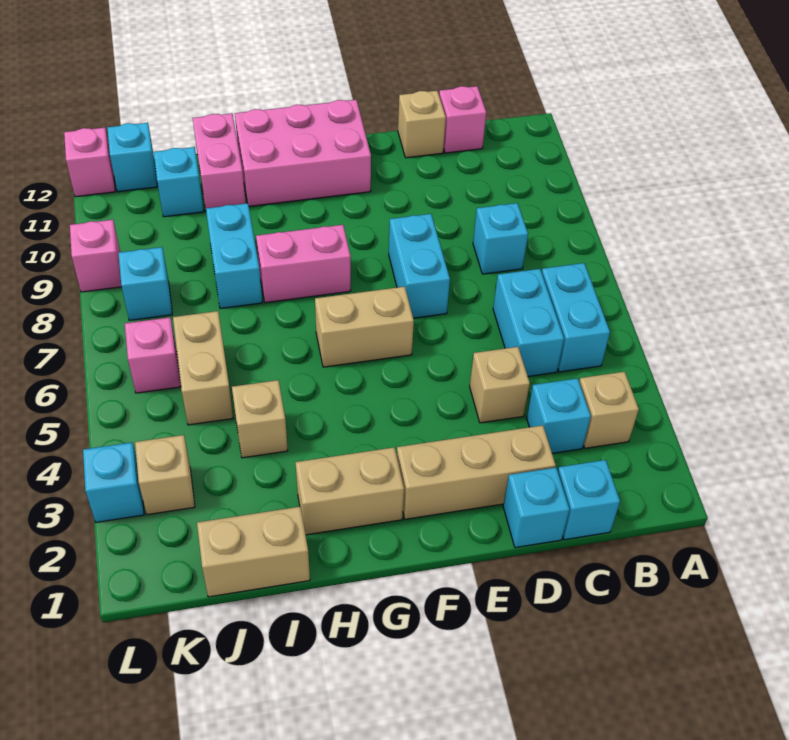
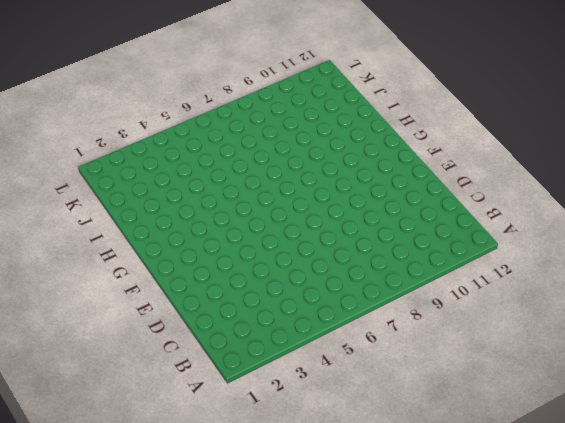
none -> tan 1x1 brick [579,372,639,448]
none -> cyan 1x2 brick [542,263,610,372]
none -> cyan 1x1 brick [558,460,620,540]

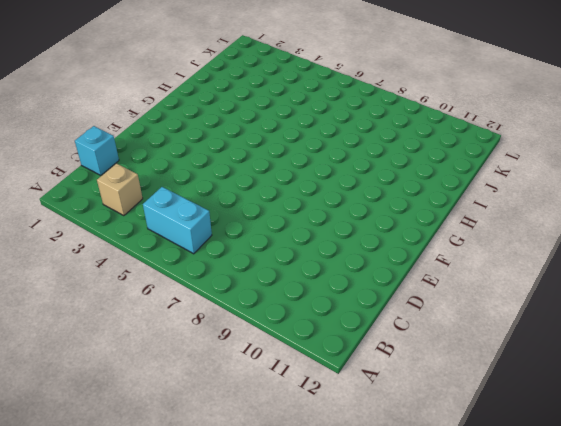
none -> cyan 1x1 brick [527,378,591,453]
none -> cyan 1x2 brick [493,269,564,376]
none -> cyan 1x1 brick [473,203,528,274]

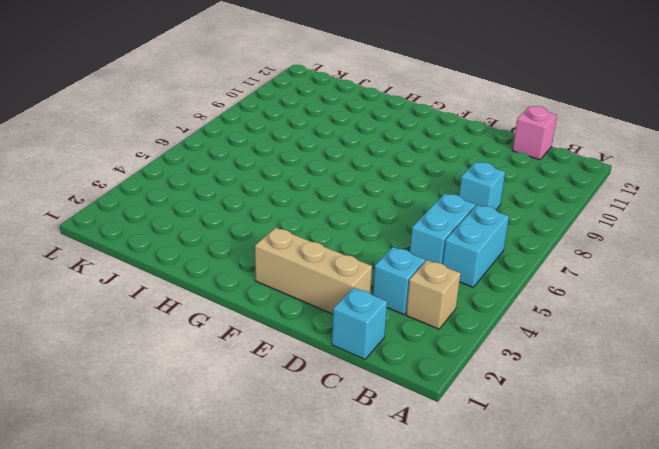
none -> cyan 1x1 brick [503,467,570,548]
none -> tan 1x1 brick [470,347,530,423]
none -> tan 1x1 brick [398,91,446,158]

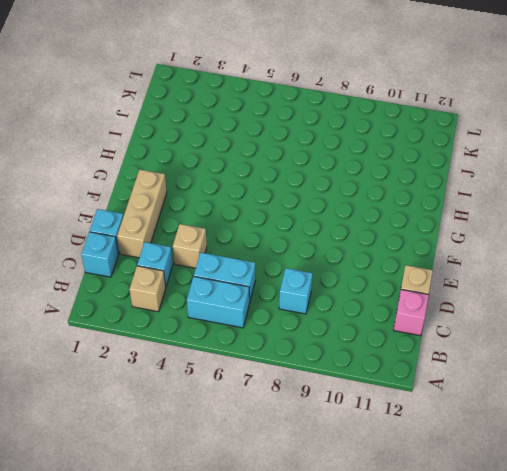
none -> cyan 1x2 brick [389,214,450,318]
none -> tan 1x2 brick [315,287,414,367]
none -> pink 2x3 brick [235,100,371,206]

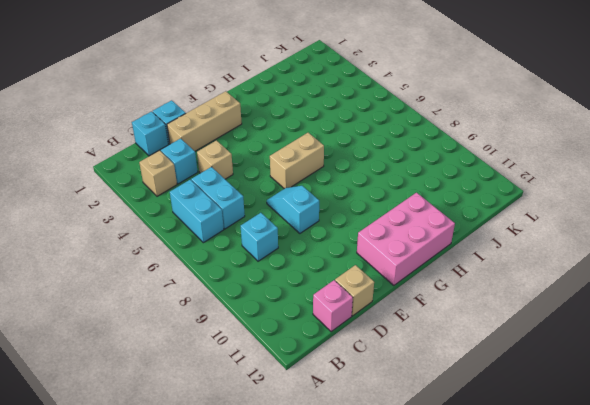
cyan 1x2 slope [267,186,319,233] -> cyan 1x2 brick [389,214,450,318]
none -> tan 1x2 brick [295,447,404,535]
none -> pink 1x2 brick [256,225,351,303]
none -> tan 1x2 brick [197,507,310,597]

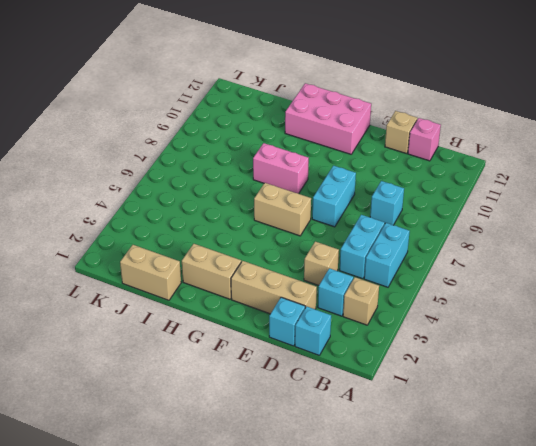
none -> tan 1x1 brick [232,380,288,458]
none -> cyan 1x2 brick [206,203,262,309]
none -> pink 1x2 brick [193,113,246,210]

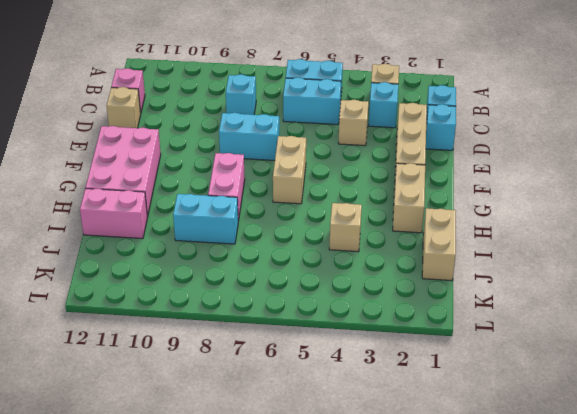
none -> tan 1x2 brick [173,311,233,425]
none -> cyan 1x1 brick [154,147,204,217]
none -> tan 1x1 brick [135,435,195,515]

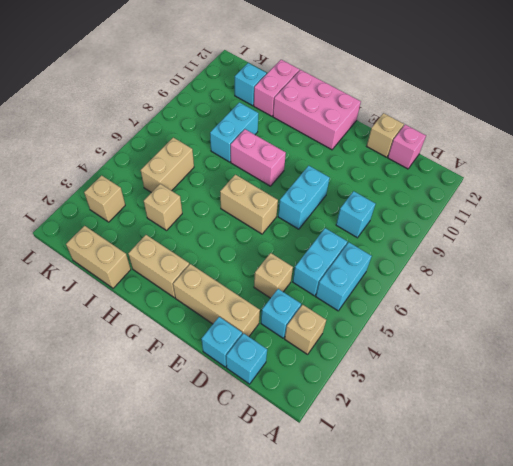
none -> pink 1x1 brick [125,317,181,393]
none -> cyan 1x1 brick [118,247,172,320]
none -> cyan 1x1 brick [108,123,158,192]

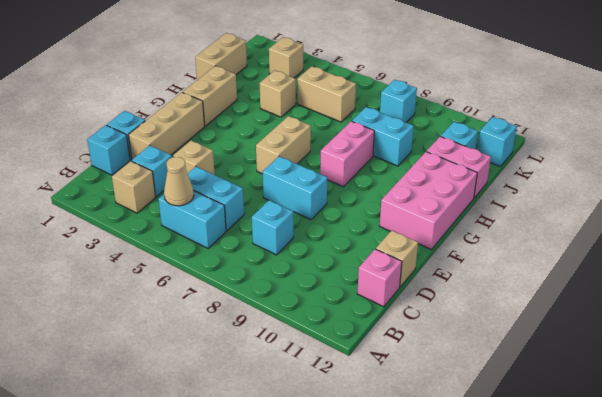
tan 1x1 cone [164,157,194,206] -> none
none -> pink 1x1 brick [125,317,181,393]
none -> cyan 1x1 brick [83,442,144,522]
none -> pink 1x1 brick [70,220,122,292]

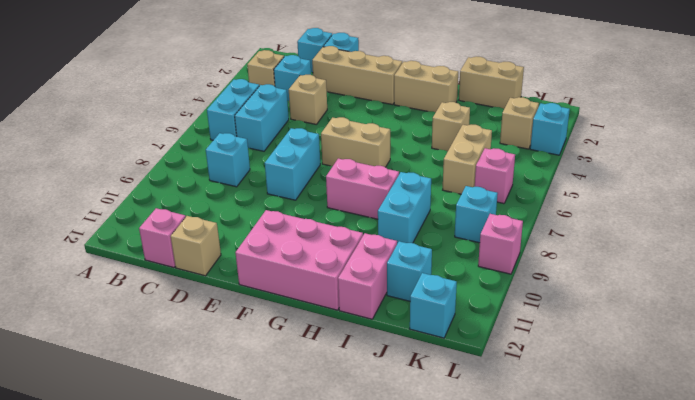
none -> pink 1x1 brick [64,128,115,197]

